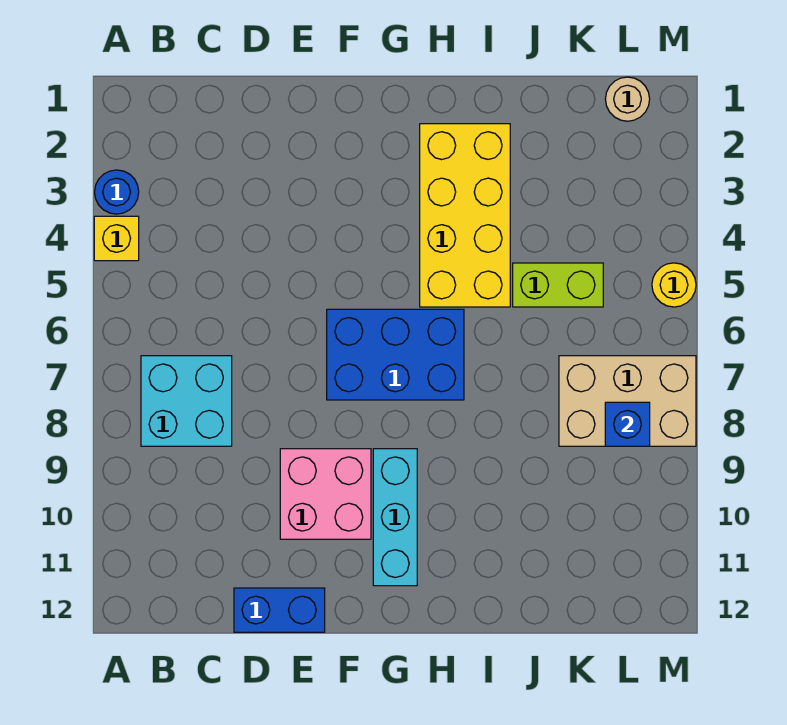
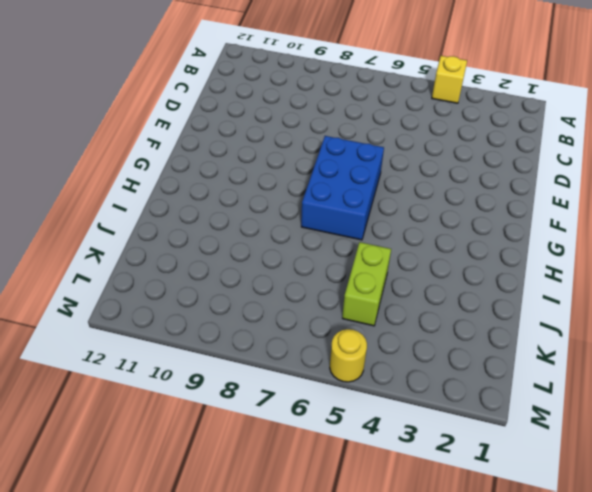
none -> blue 1x1 round brick [95,170,139,214]
none -> cyan 2x2 brick [141,356,232,446]
none -> blue 1x2 brick [234,588,325,632]

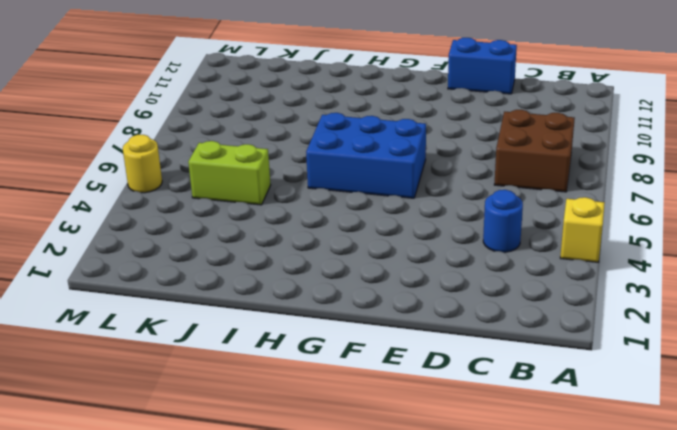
brown 2x2 brick [494,110,575,192] -> cyan 2x2 brick [141,356,232,446]
blue 1x1 round brick [483,190,523,252] -> blue 1x1 round brick moved to [95,170,139,214]
none -> pink 2x2 brick [280,449,371,539]
none -> cyan 1x3 brick [373,449,417,586]
none -> yellow 2x4 brick [420,124,510,307]

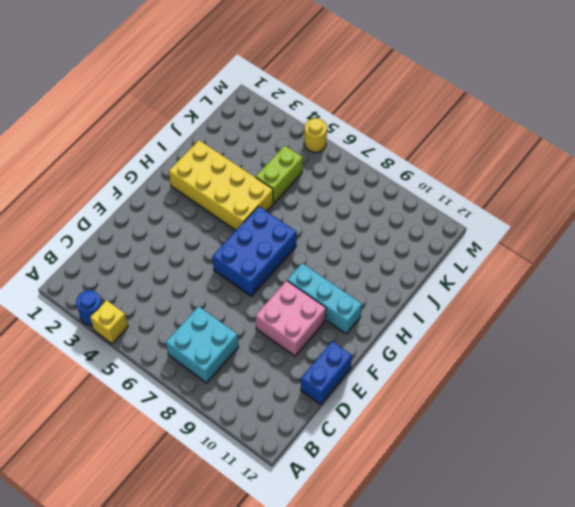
none -> tan 2x3 brick [559,356,696,446]
none -> tan 1x1 round brick [605,77,650,121]
none -> blue 1x1 brick [605,402,650,446]

